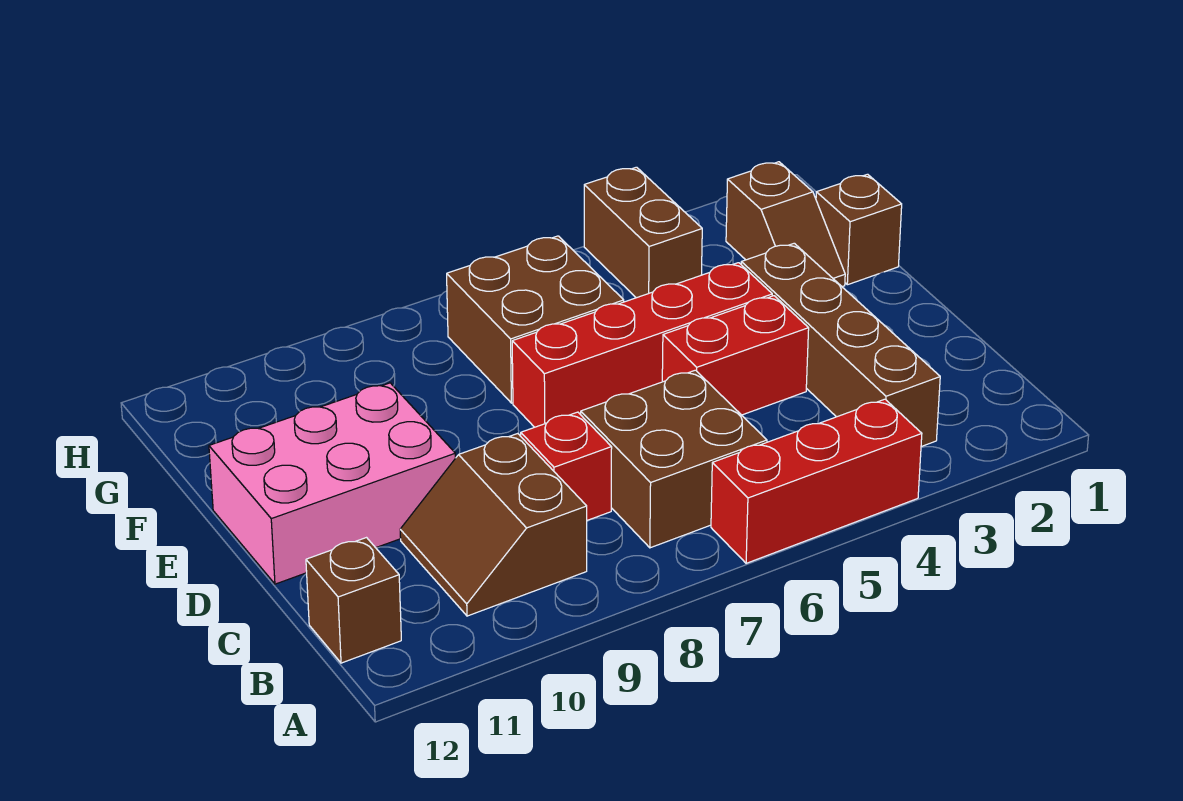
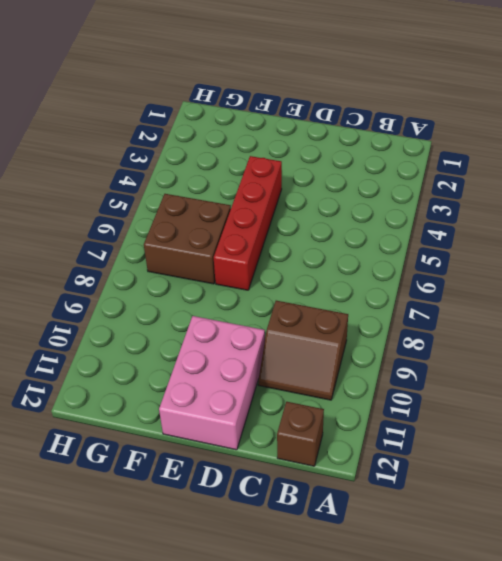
none -> red 1x3 brick [711,399,922,563]
none -> brown 1x4 brick [741,243,940,447]
none -> brown 2x2 brick [581,370,767,548]

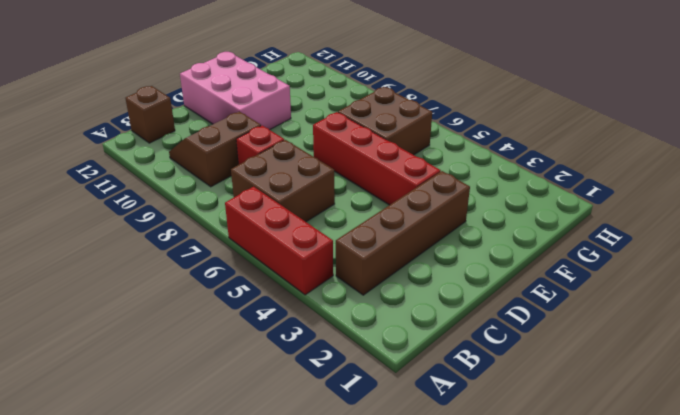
none -> red 1x2 brick [662,296,809,415]
none -> brown 1x1 brick [816,174,902,285]
none -> brown 1x2 slope [726,162,845,287]

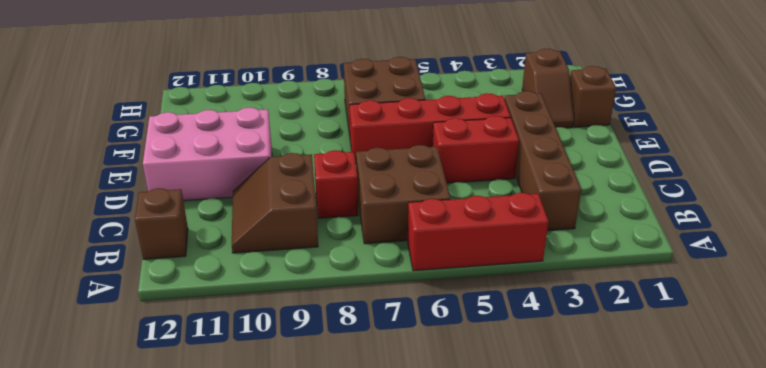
none -> brown 1x2 brick [584,167,702,298]

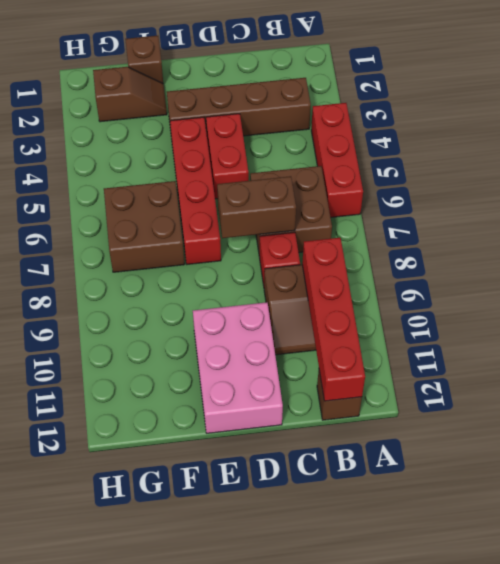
red 1x4 brick [302,238,365,401] -> none
brown 1x2 brick [217,176,296,238] -> brown 1x2 brick moved to [584,167,702,298]

